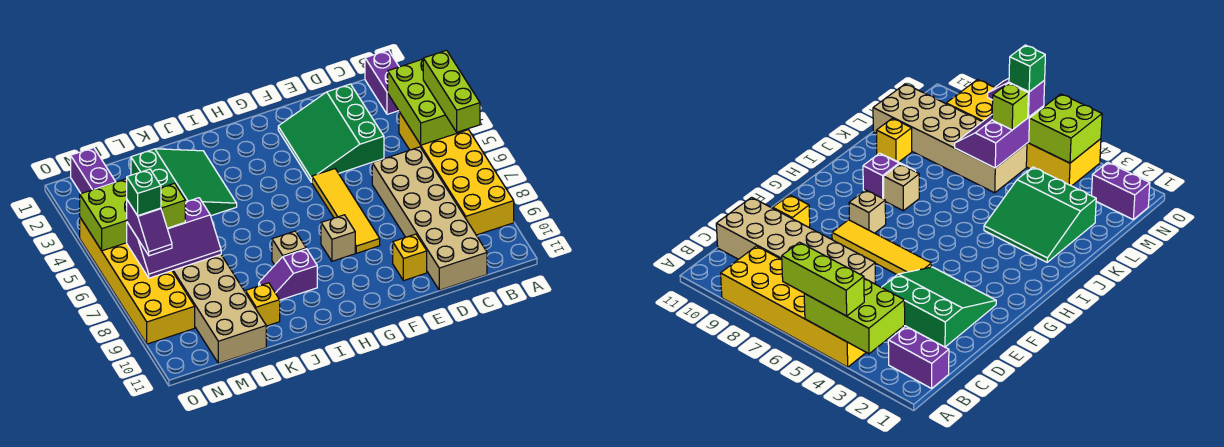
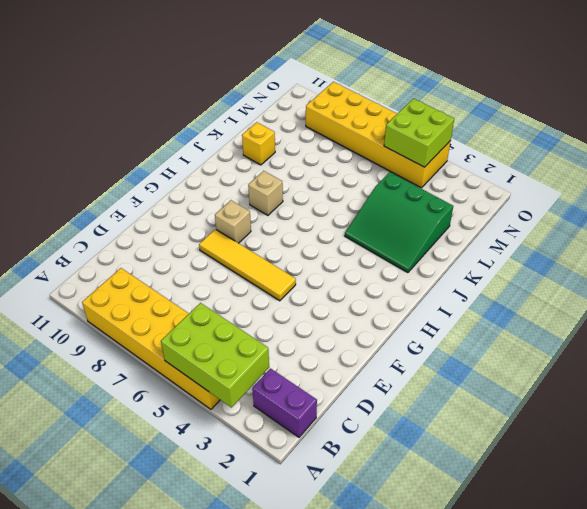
none -> tan 2x6 brick [372,147,487,290]
none -> green 3x3 slope [278,84,384,182]
none -> yellow 1x1 brick [393,234,427,281]

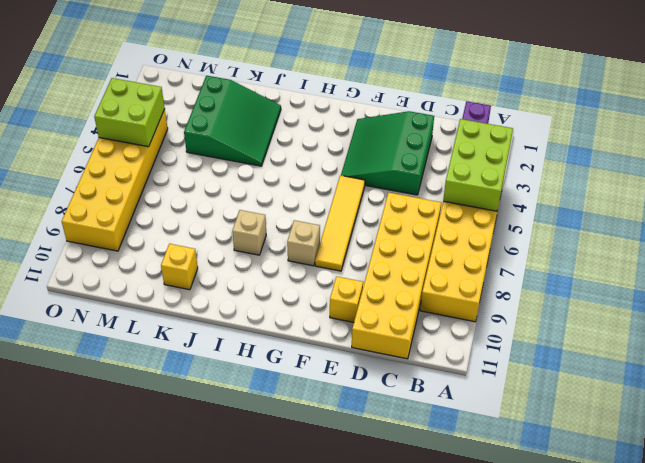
yellow 2x6 brick [352,193,441,359] -> tan 2x6 brick [372,147,487,290]
none -> purple 1x2 slope [259,249,317,300]
none -> tan 2x6 brick [172,255,266,363]
none -> purple 1x2 brick [71,148,115,194]

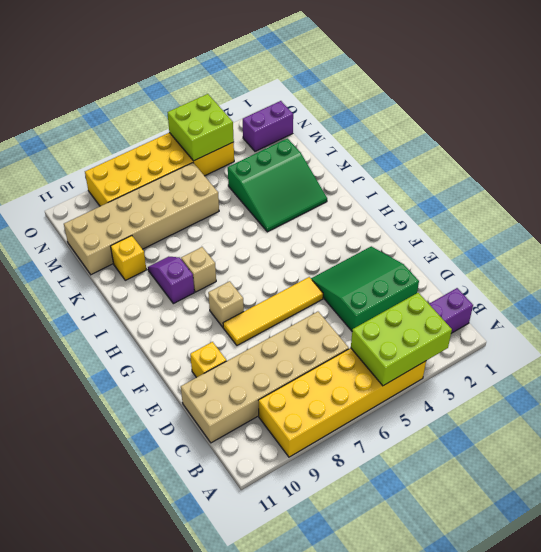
none -> purple 2x3 slope [127,198,221,278]
none -> lime 1x3 brick [423,50,480,132]
none -> lime 1x1 brick [161,183,185,228]

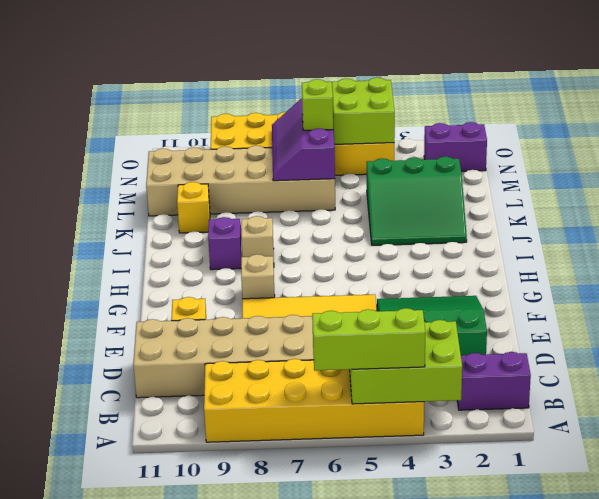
none -> purple 1x2 slope [127,200,172,256]
none -> green 1x1 brick [127,169,161,216]

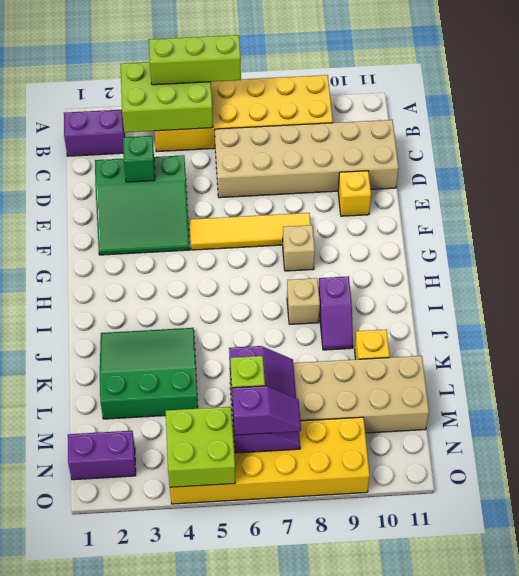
green 1x1 brick [123,136,155,182] -> green 1x1 brick moved to [127,169,161,216]

